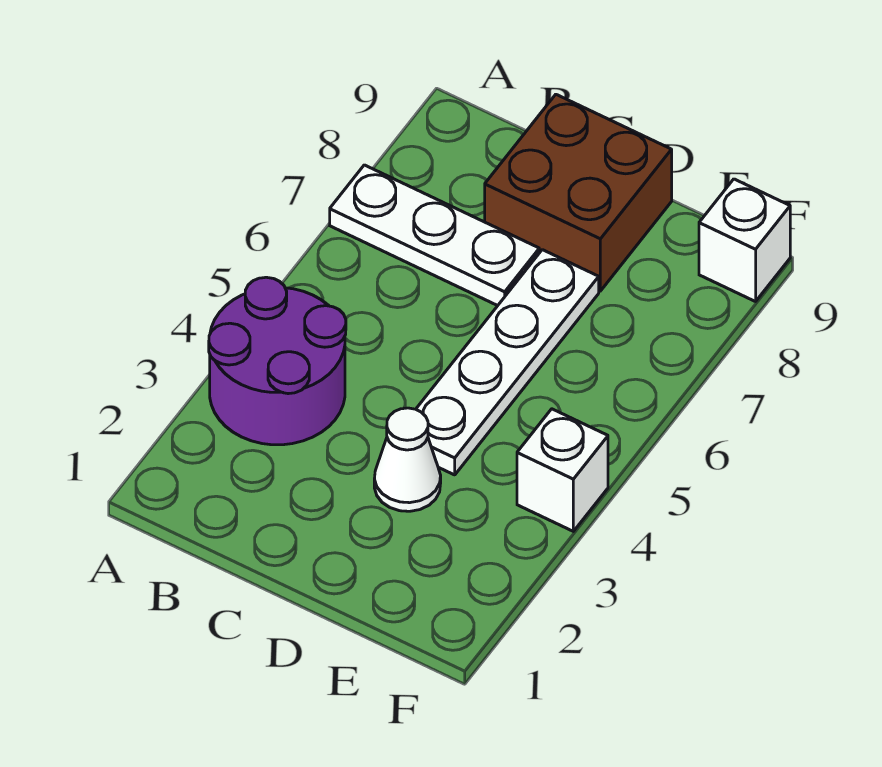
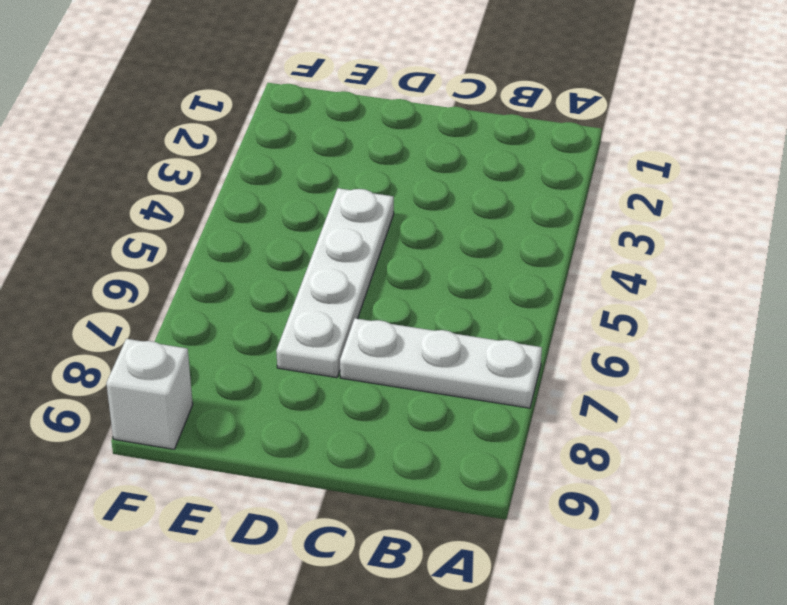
none -> purple 2x2 round brick [209,277,346,445]
none -> brown 2x2 brick [485,95,672,291]

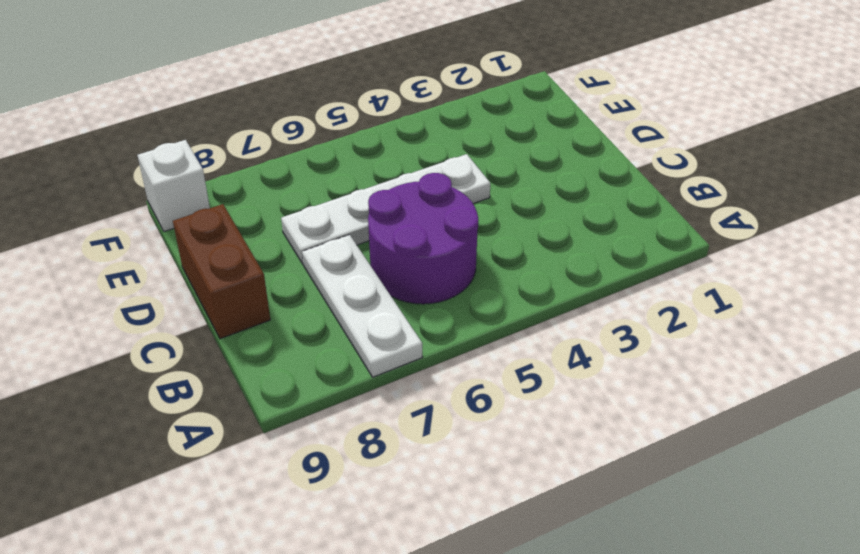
purple 2x2 round brick [368,173,478,304] -> purple 2x2 round brick moved to [209,277,346,445]
brown 1x2 brick [173,204,270,339] -> brown 2x2 brick [485,95,672,291]
none -> white 1x1 cone [374,408,441,511]
none -> white 1x1 brick [517,409,608,531]

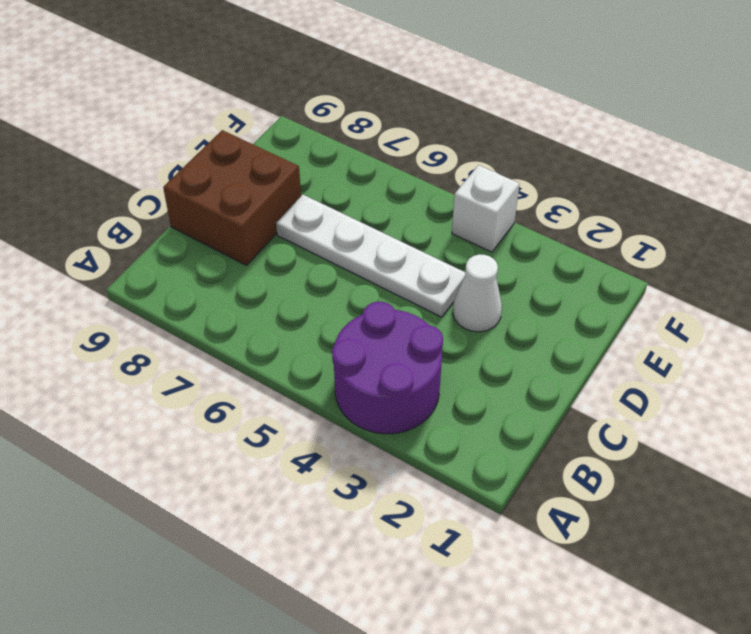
none -> white 1x3 plate [330,165,539,306]
none -> white 1x1 brick [699,179,790,302]

